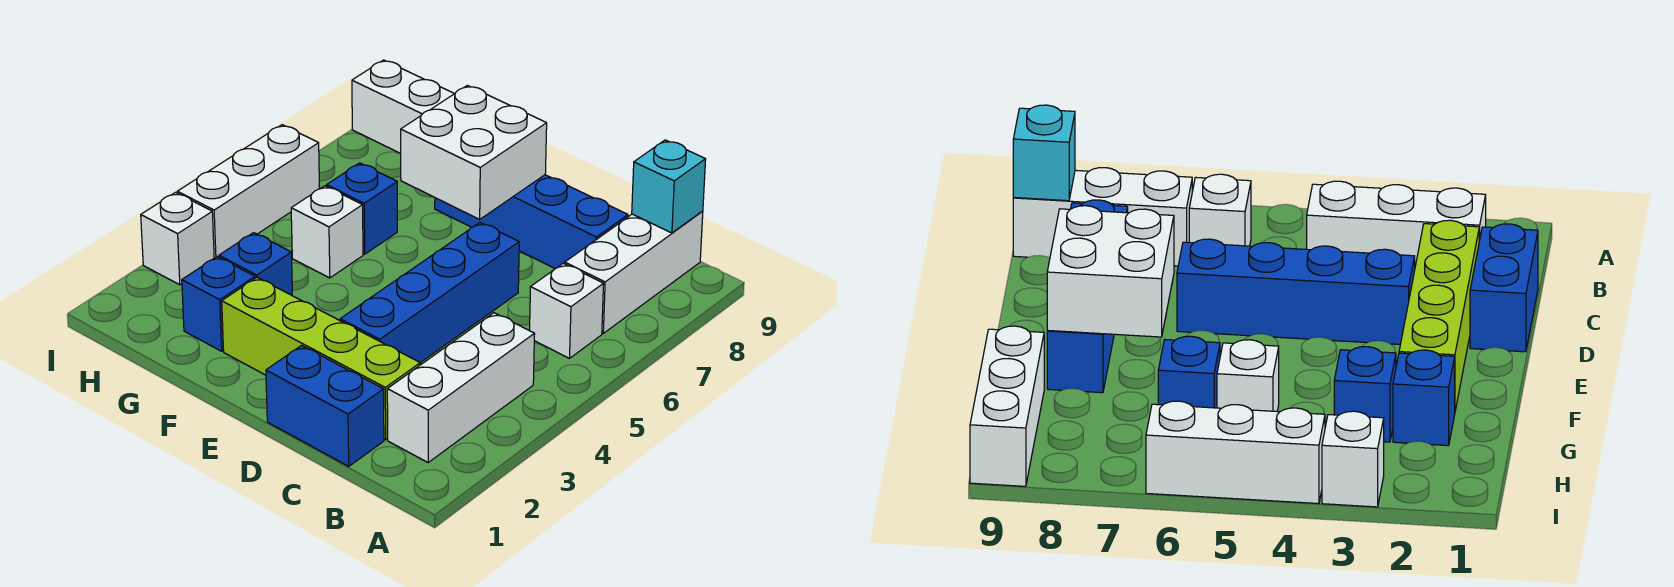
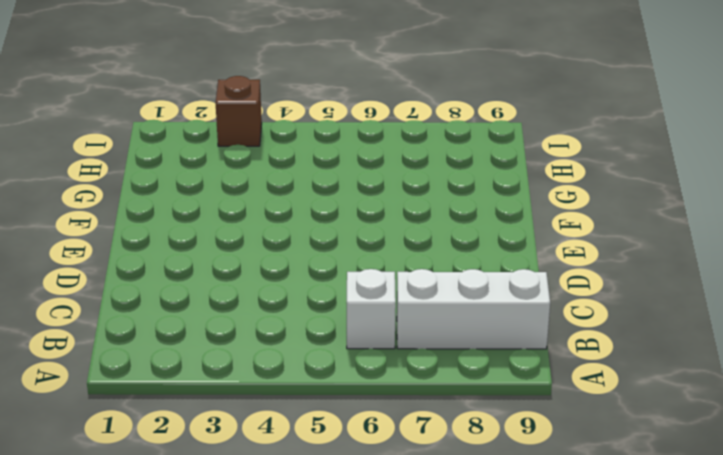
brown 1x1 brick [216,76,262,146] -> white 1x1 brick [141,192,214,285]
none -> white 1x3 brick [387,313,535,462]
none -> blue 1x2 brick [266,345,384,466]
none -> lime 1x4 brick [222,278,420,440]

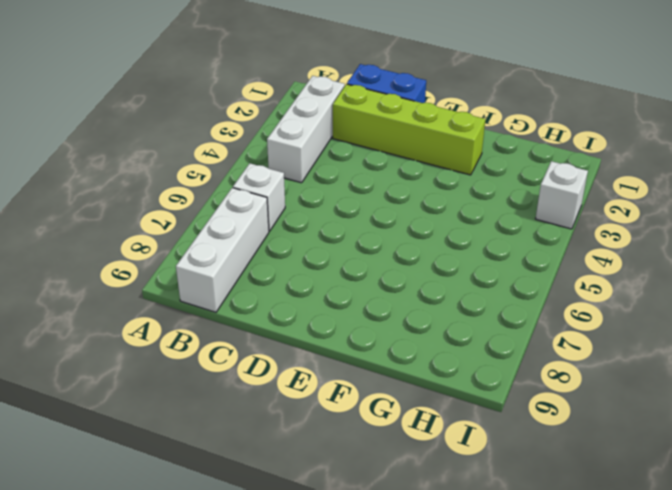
none -> blue 1x4 brick [435,175,628,269]
none -> blue 1x4 brick [340,223,519,363]
none -> blue 1x1 brick [182,257,255,351]

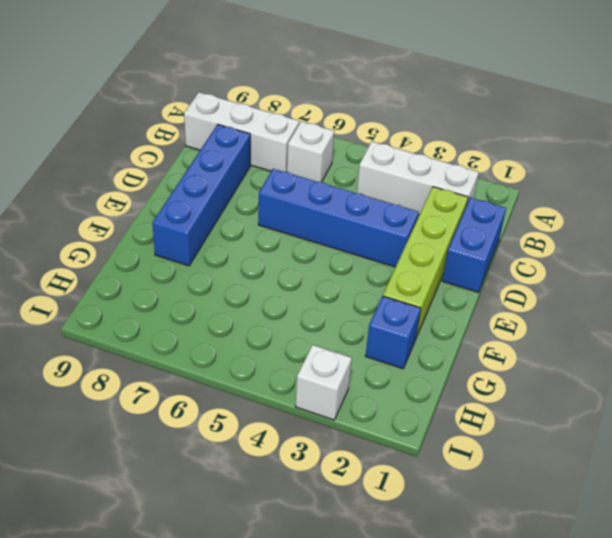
none -> blue 1x1 brick [219,233,292,295]
none -> white 1x1 brick [291,186,363,278]
none -> blue 1x1 brick [327,163,397,254]

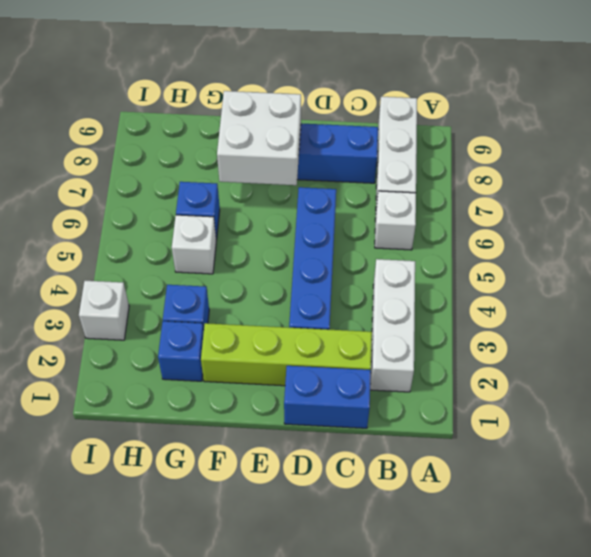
none -> white 1x3 brick [352,60,454,154]
none -> white 1x3 brick [177,125,320,258]
none -> cyan 1x1 brick [632,140,706,233]

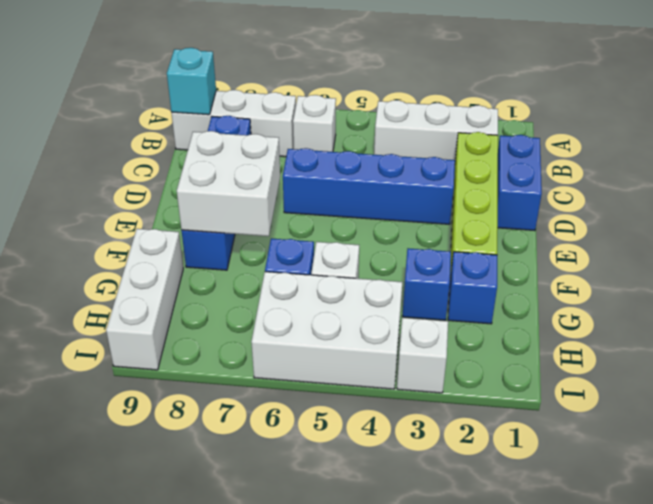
white 2x3 brick [251,272,402,389] -> white 1x3 brick [177,125,320,258]

